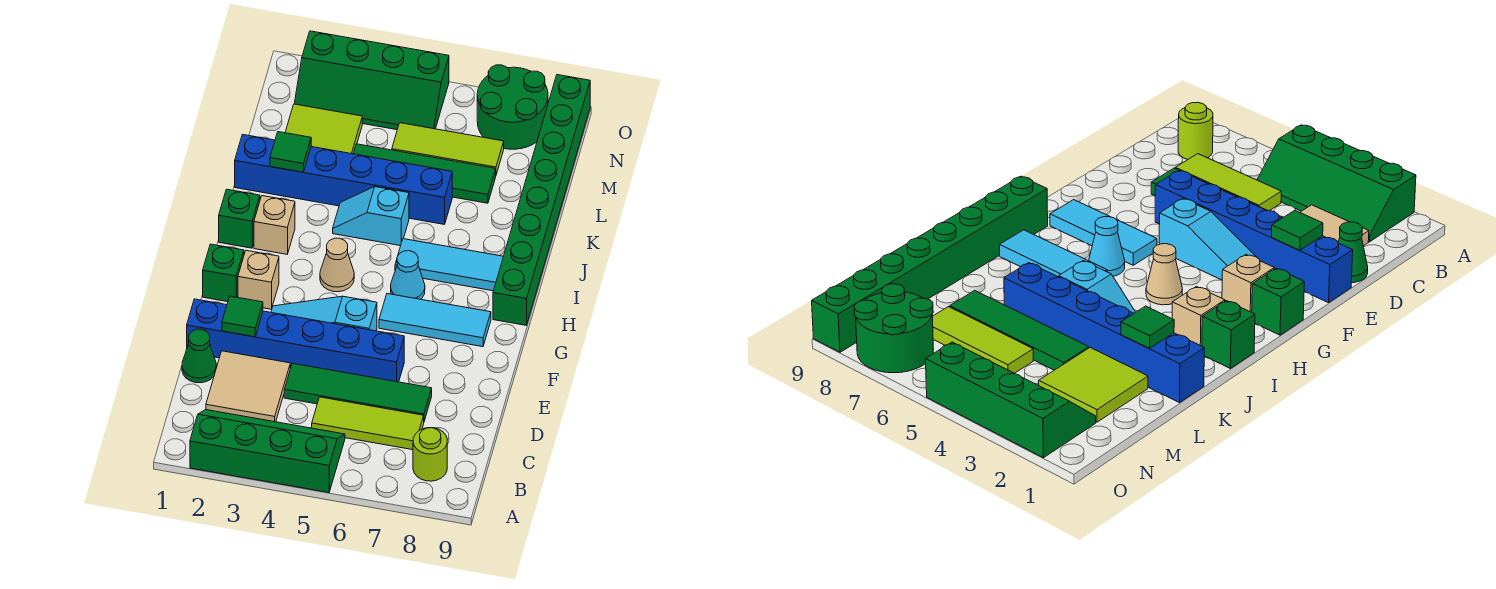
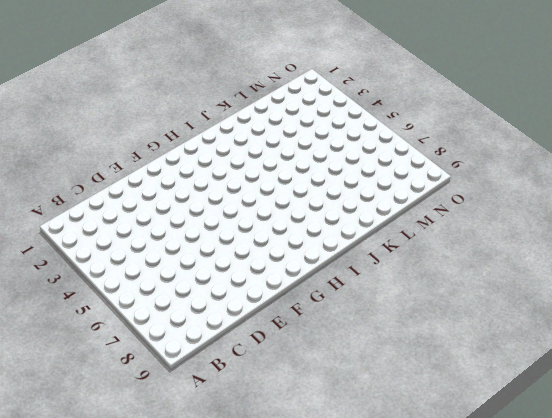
none -> green 2x4 slope [190,410,345,493]
none -> lime 1x1 round brick [413,428,447,481]
none -> tan 2x2 tile [206,351,290,422]

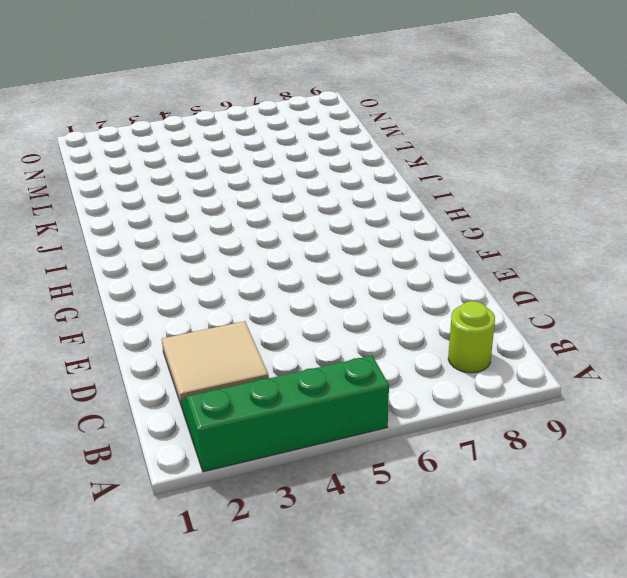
none -> lime 1x3 tile [312,397,424,450]
none -> green 1x1 cone [182,329,216,383]
none -> green 1x4 tile [284,363,432,421]

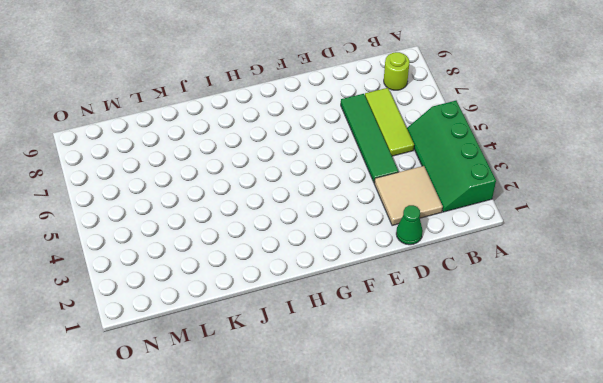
none -> blue 1x6 brick [187,299,404,382]
none -> cyan 1x3 slope [271,296,377,331]
none -> green 1x1 brick [203,244,244,302]

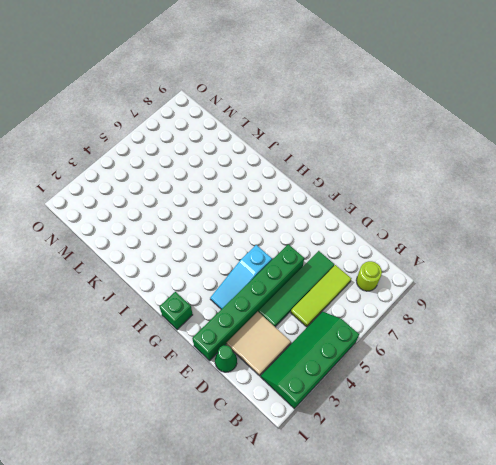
green 1x6 brick [192,244,304,361] -> blue 1x6 brick [187,299,404,382]
none -> tan 1x1 brick [238,251,279,309]
none -> cyan 1x3 tile [379,294,491,347]
none -> tan 1x1 cone [320,238,354,292]

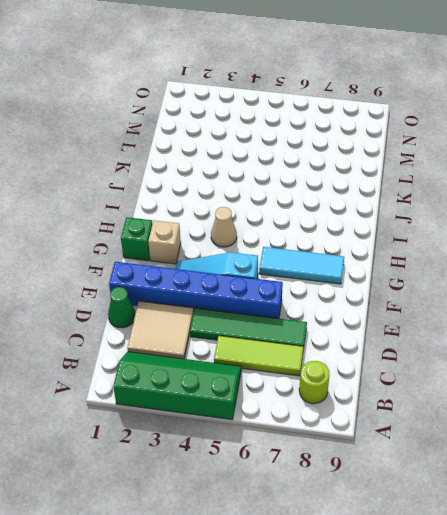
none -> cyan 1x1 cone [391,251,425,299]
none -> green 1x8 brick [493,75,590,325]
none -> green 1x1 brick [219,189,260,248]

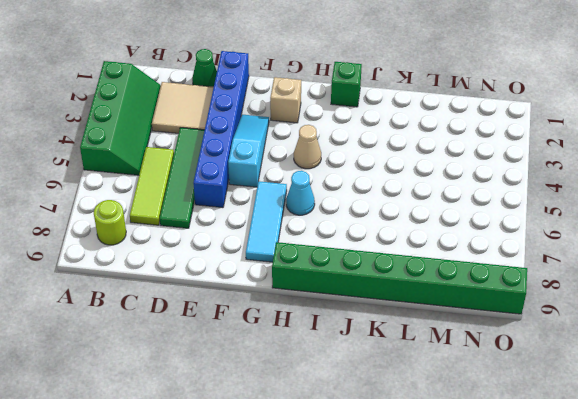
none -> green 1x1 brick [203,244,244,302]
none -> tan 1x1 brick [254,196,295,254]
none -> cyan 1x3 tile [395,239,503,291]

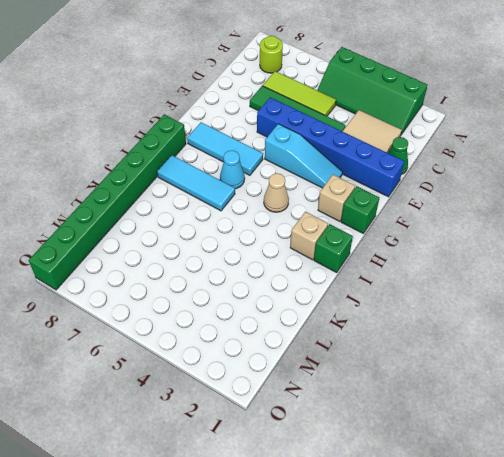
none -> cyan 1x2 slope [333,187,409,246]
none -> blue 1x6 brick [235,134,452,225]
none -> lime 2x2 tile [285,104,362,154]

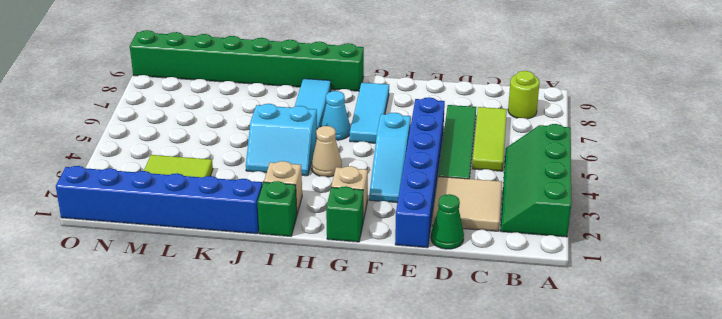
cyan 2x2 slope [246,104,317,176] -> cyan 1x2 slope [333,187,409,246]
blue 1x6 brick [56,166,262,234] -> blue 1x6 brick turned to [235,134,452,225]
none -> green 1x4 tile [353,144,496,203]
none -> lime 1x3 tile [392,123,504,174]
none -> green 2x4 slope [294,31,449,130]

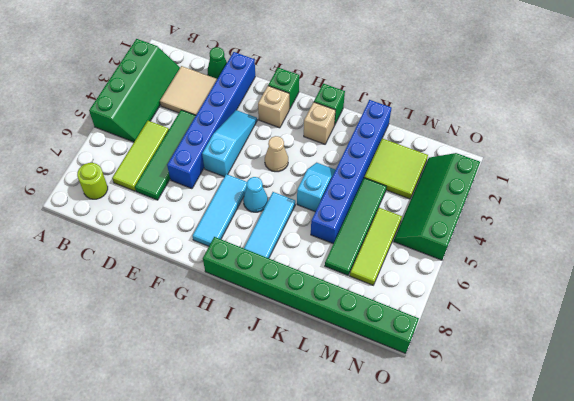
none -> green 2x2 round brick [477,65,548,149]
none -> green 1x1 tile [222,296,263,337]
none -> green 1x1 tile [270,132,311,172]

